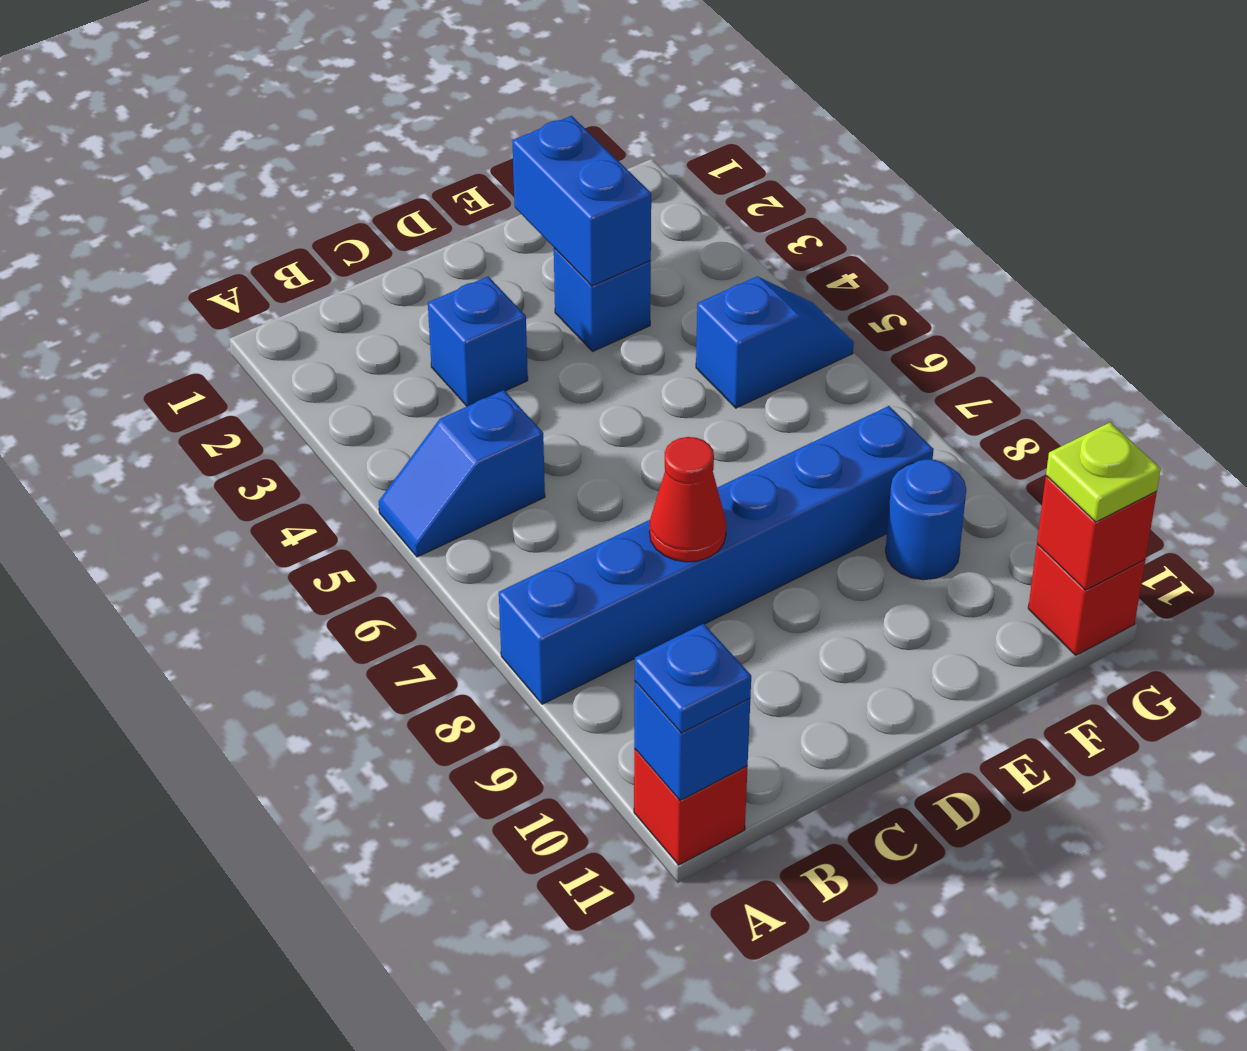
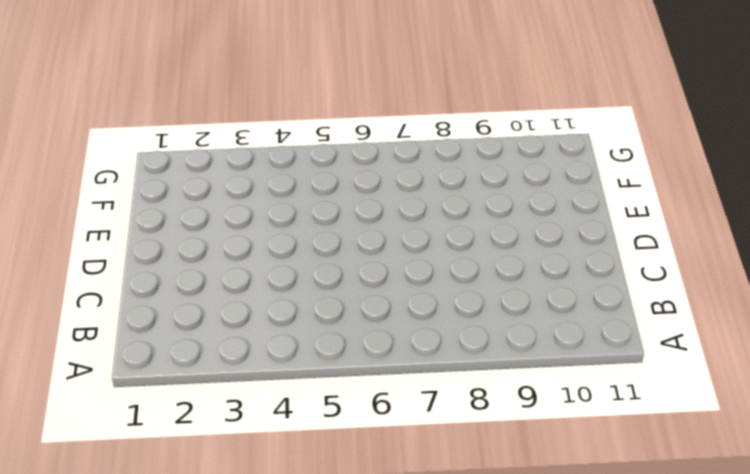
none -> blue 1x2 slope [379,390,545,557]
none -> blue 1x6 brick [499,406,934,704]
none -> red 1x1 brick [634,749,747,865]

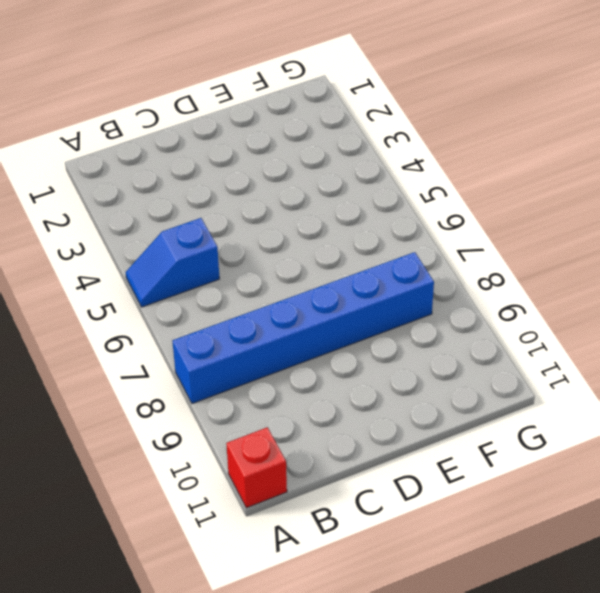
none -> blue 1x1 brick [428,277,528,406]
none -> blue 1x1 brick [554,248,651,352]
none -> blue 1x2 slope [696,277,854,408]

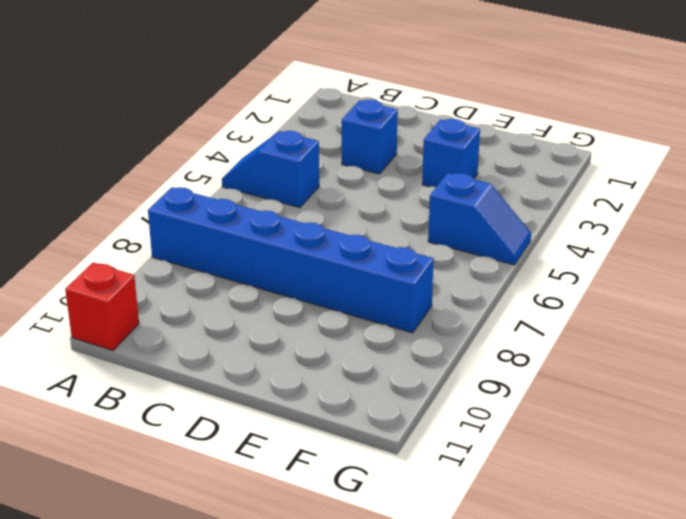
none -> blue 1x1 round brick [885,459,966,580]
none -> red 1x1 brick [1028,544,1145,655]
none -> blue 1x1 brick [634,681,750,800]

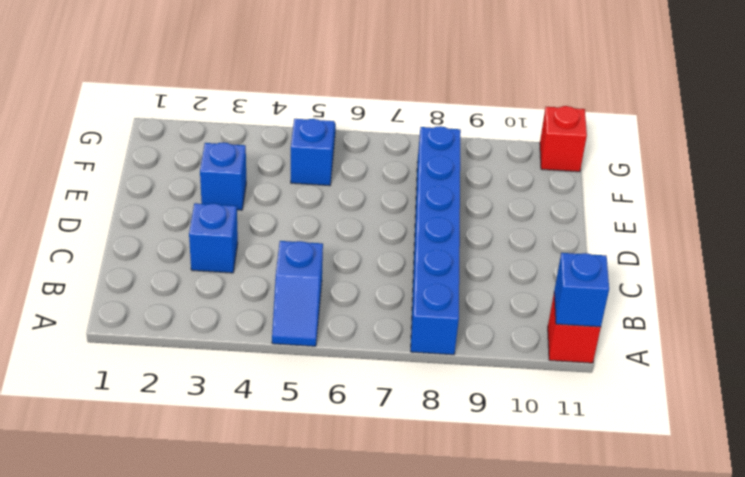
none -> blue 1x1 round brick [885,459,966,580]
none -> red 1x1 cone [649,437,726,562]
none -> blue 1x2 brick [512,116,651,286]

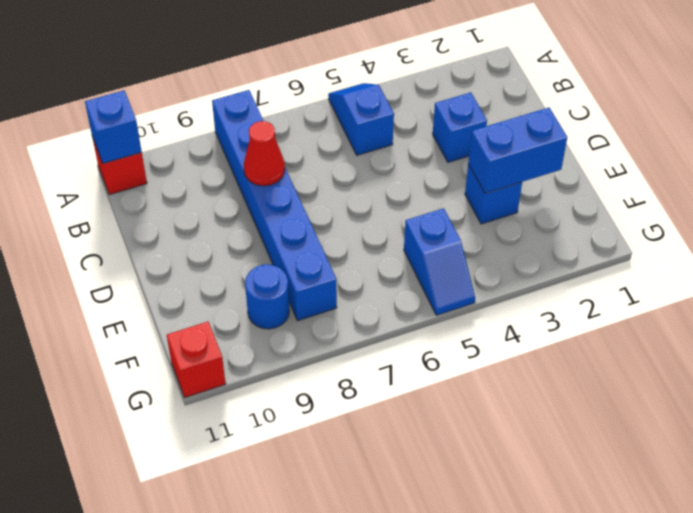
none -> red 1x1 brick [1037,476,1157,590]
none -> blue 1x1 plate [635,624,751,733]
none -> lime 1x1 plate [1046,422,1161,522]

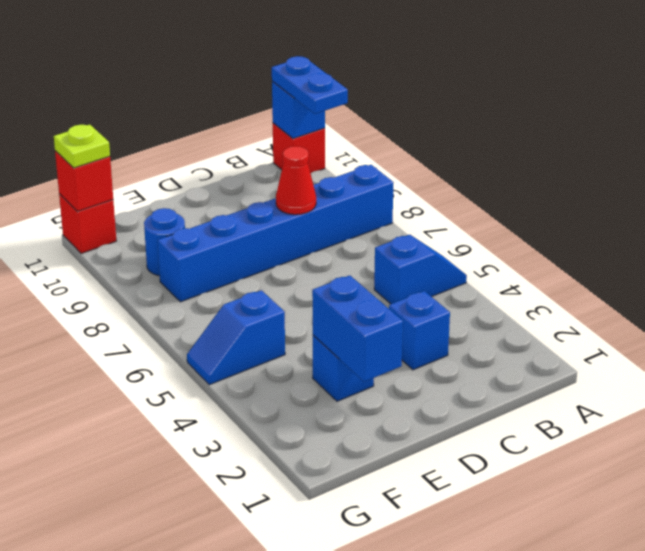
blue 1x2 plate [272,56,348,114] -> blue 1x1 plate [635,624,751,733]

